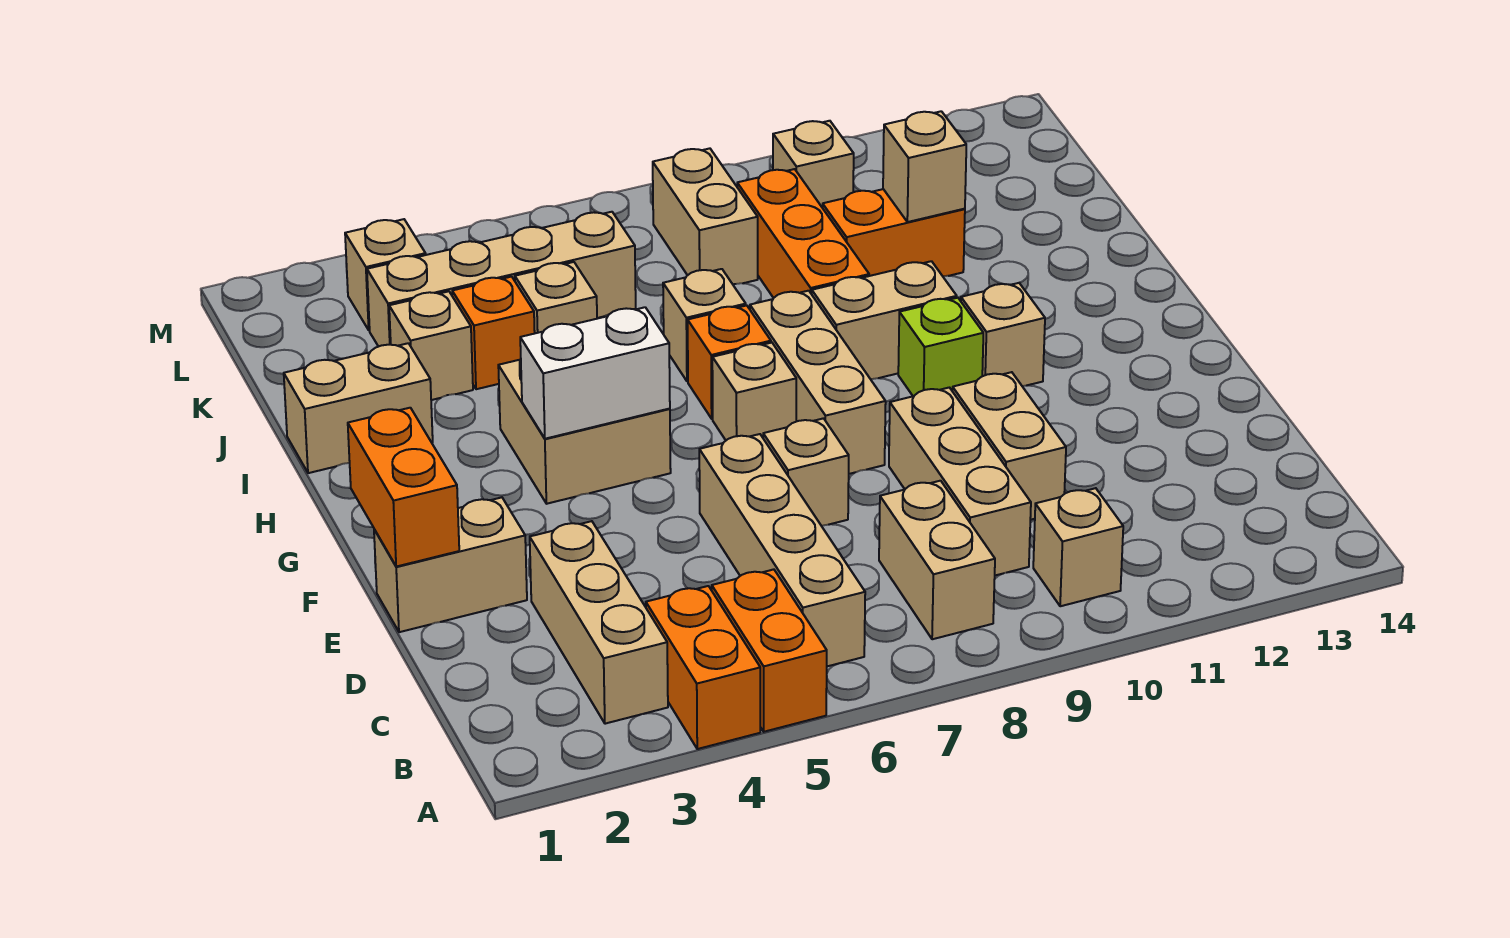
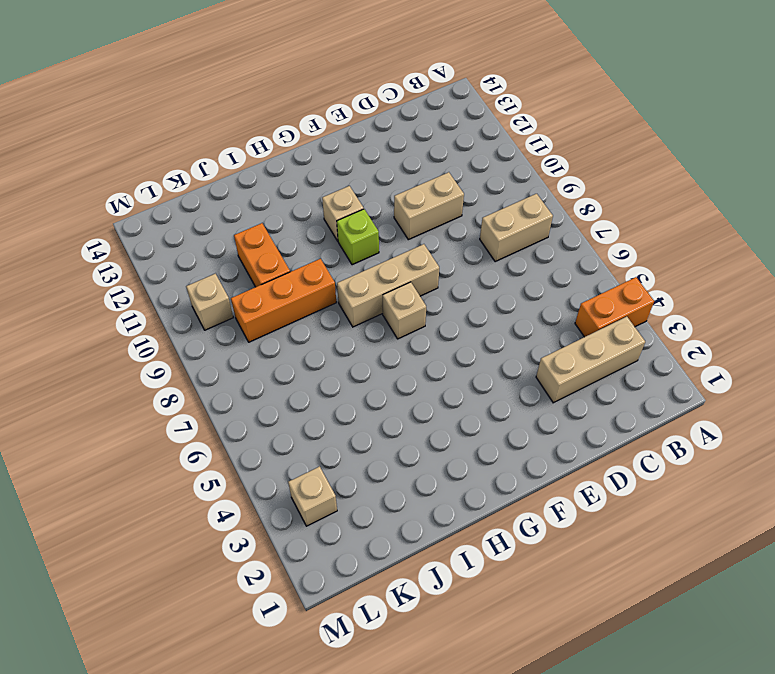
none -> orange 1x2 brick [712,569,827,732]
none -> tan 1x4 brick [699,434,865,666]
none -> tan 1x1 brick [1033,488,1123,606]
none -> tan 1x3 brick [889,388,1031,575]

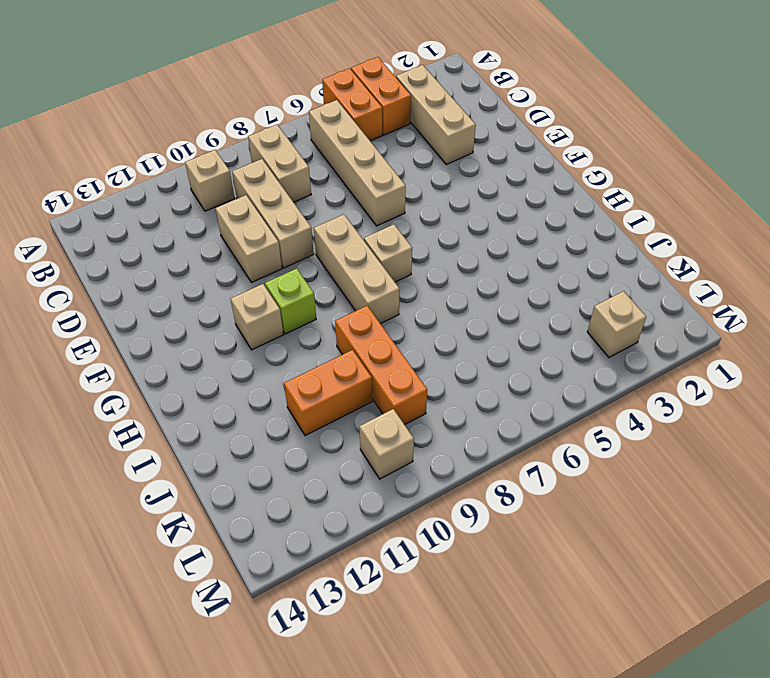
none -> tan 1x2 brick [374,497,527,632]
none -> tan 1x1 brick [763,418,849,526]
none -> tan 2x2 brick [498,360,671,504]
none -> orange 1x1 brick [688,305,771,419]

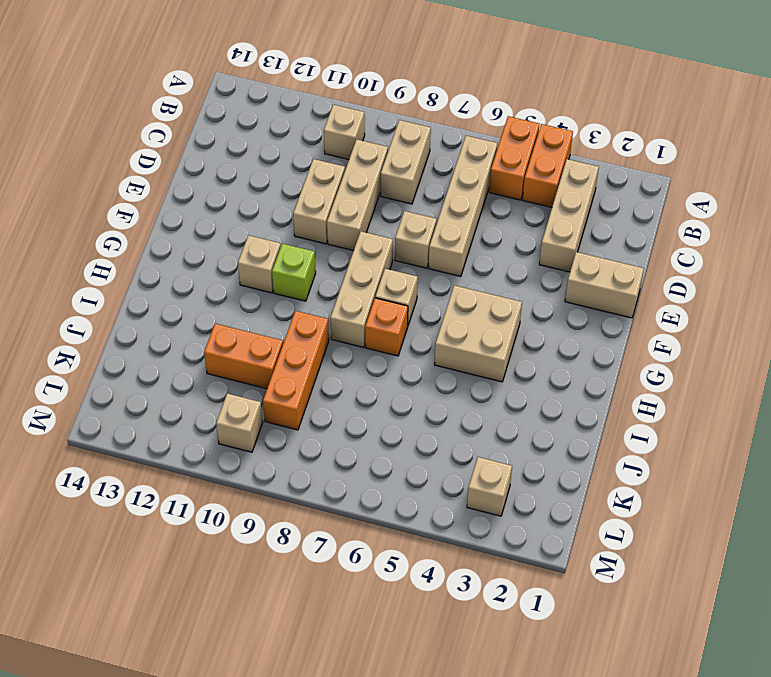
none -> tan 1x2 brick [812,261,957,379]
none -> tan 1x2 brick [284,343,433,473]
none -> tan 1x1 brick [663,269,746,381]
none -> tan 1x1 brick [389,291,473,400]

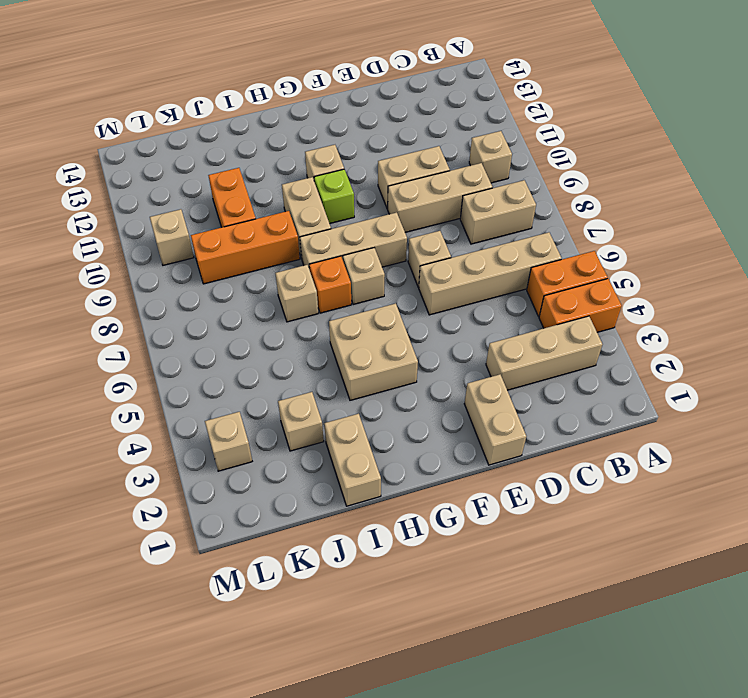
none -> orange 1x1 brick [452,277,535,389]
none -> tan 1x1 brick [515,262,597,333]
none -> tan 1x4 brick [367,212,636,347]
none -> tan 1x2 brick [653,148,758,284]

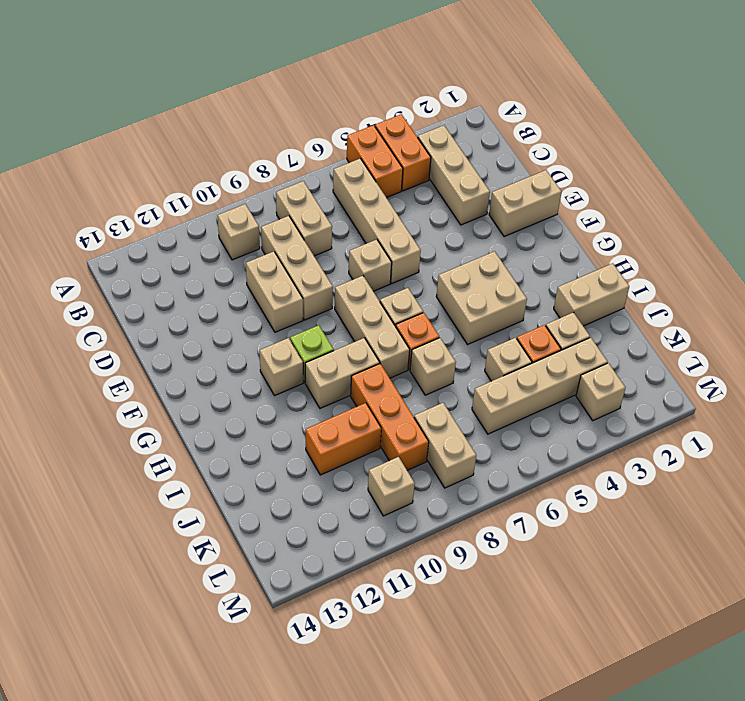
none -> orange 1x2 brick [348,408,459,567]
none -> white 1x2 brick [520,307,670,439]
none -> tan 1x1 brick [883,111,966,222]

